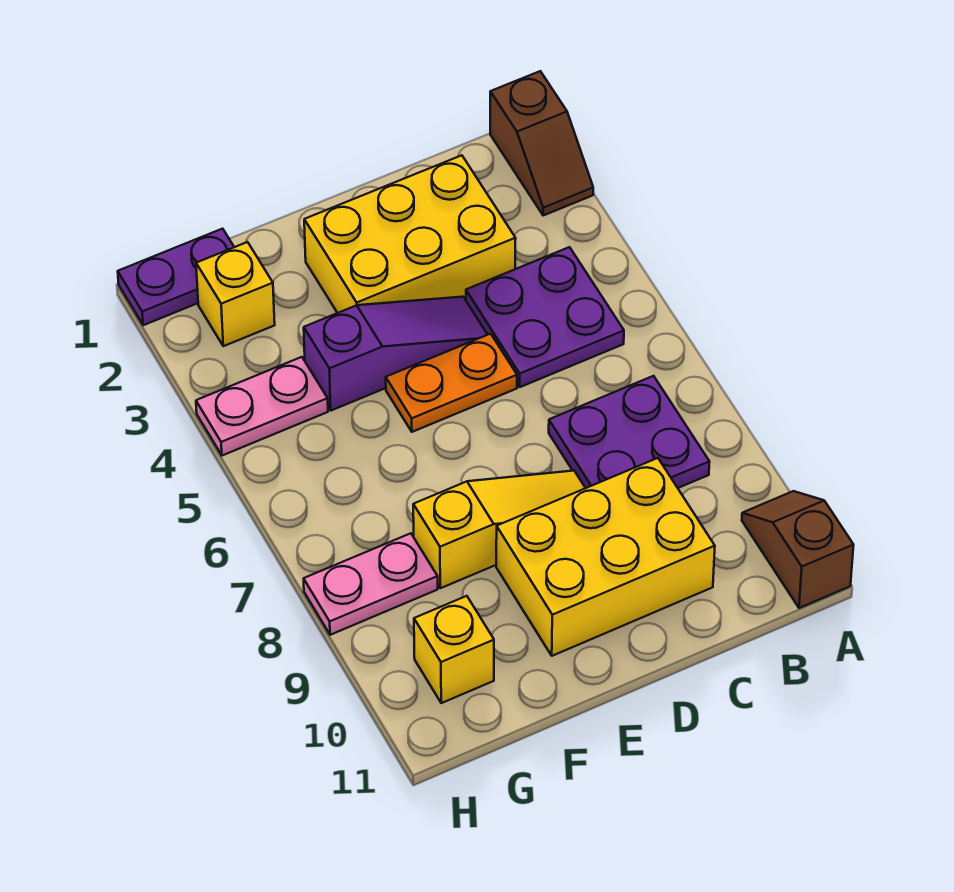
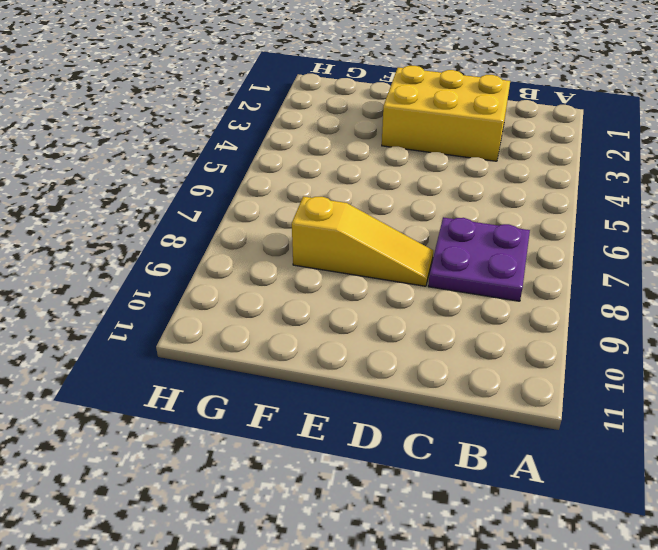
none -> brown 1x2 slope [490,71,593,215]
none -> brown 1x2 slope [742,491,854,608]
none -> purple 2x2 plate [466,247,624,387]

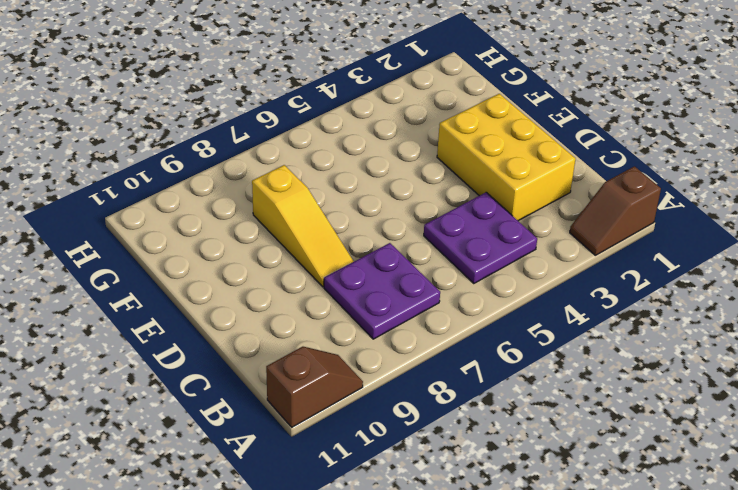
none -> yellow 2x3 brick [496,458,715,656]
none -> purple 1x3 slope [304,297,488,411]
none -> orange 1x2 plate [386,334,517,432]

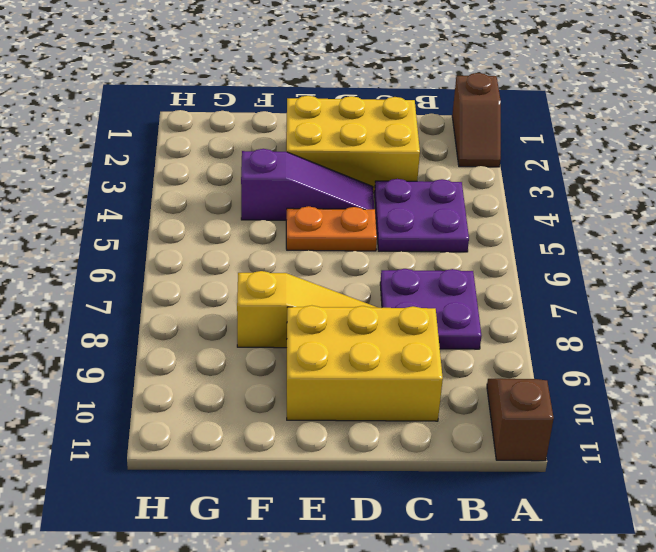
none -> purple 1x2 plate [118,229,234,325]
none -> yellow 1x1 brick [196,242,275,346]
none -> pink 1x2 plate [196,357,328,456]

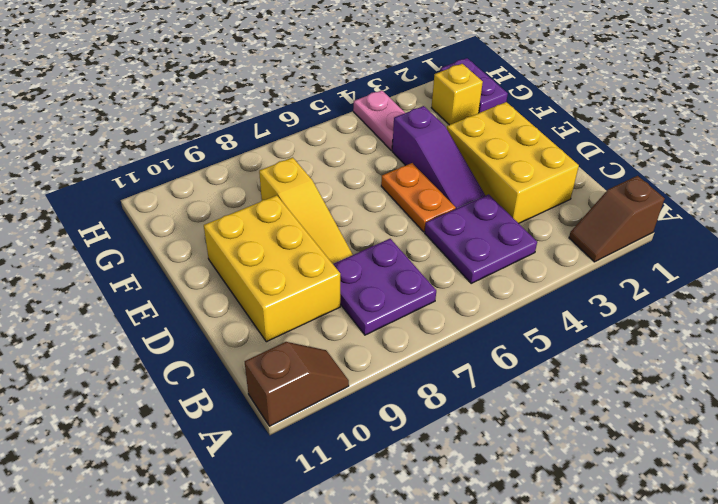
none -> pink 1x2 plate [304,533,438,635]
none -> yellow 1x1 brick [414,596,494,703]

